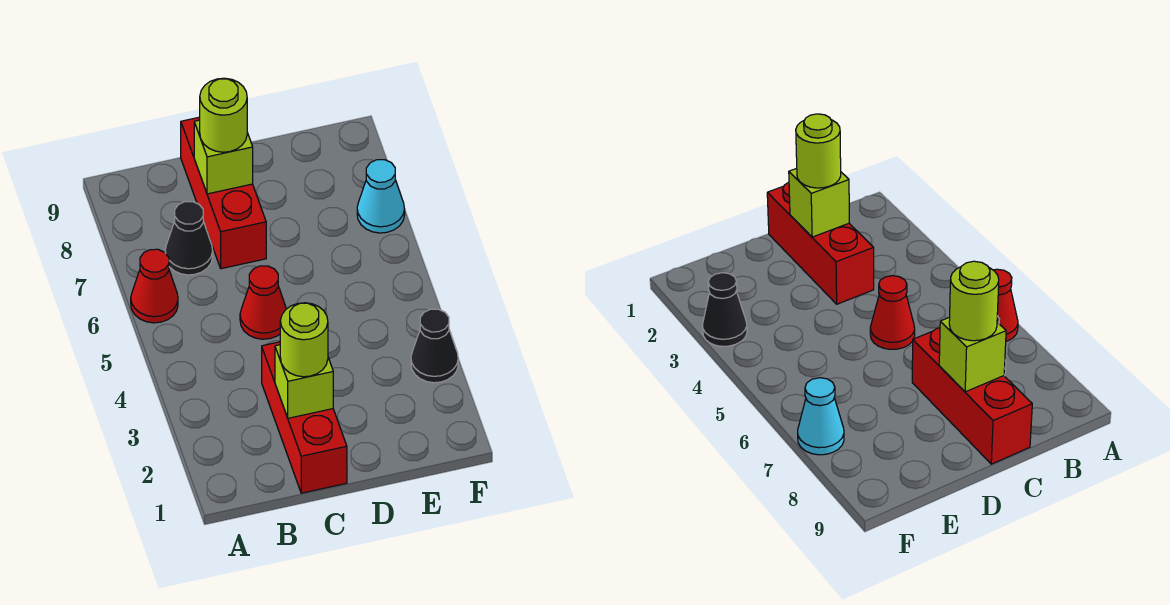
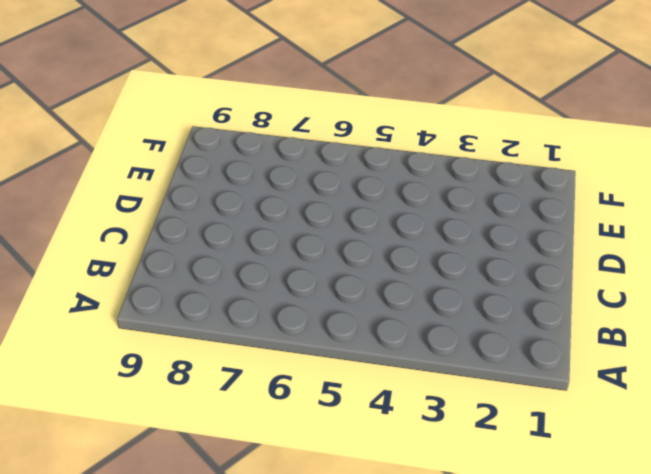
none -> red 1x1 cone [131,249,178,323]
none -> black 1x1 cone [165,202,213,275]

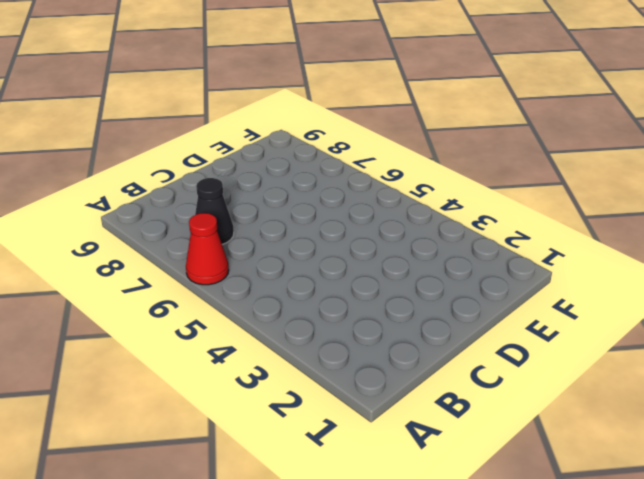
none -> red 1x3 brick [262,342,347,493]
none -> red 1x1 cone [240,266,286,339]

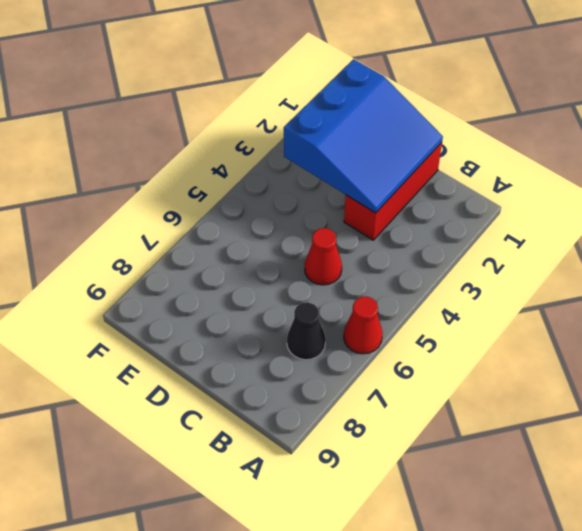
blue 3x3 slope [284,59,443,213] -> lime 1x1 brick [275,345,333,418]
none -> red 1x3 brick [181,117,266,269]
none -> black 1x1 cone [411,309,458,383]

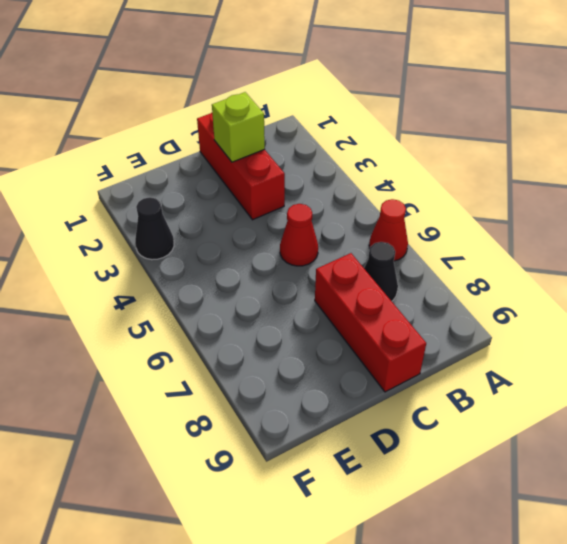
none -> cyan 1x1 cone [357,160,405,233]
none -> lime 1x1 brick [194,120,253,194]

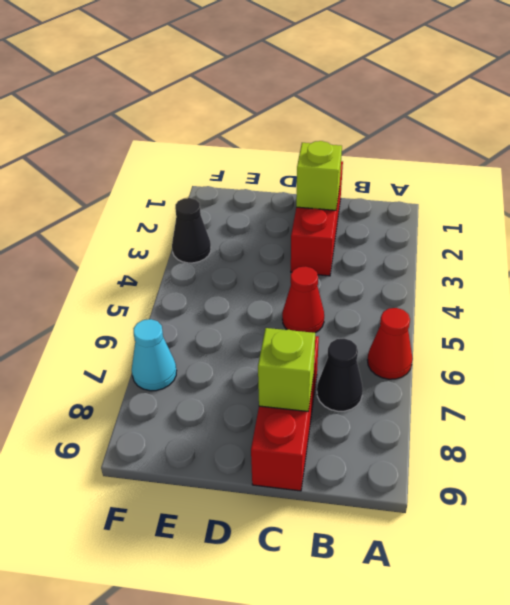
none -> lime 1x1 round brick [280,303,328,377]
none -> lime 1x1 round brick [200,78,247,152]

